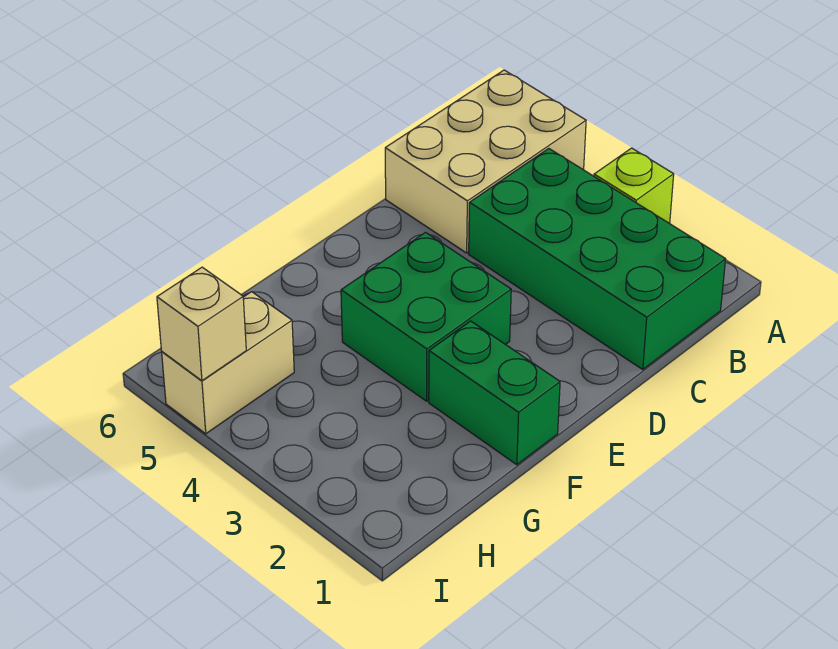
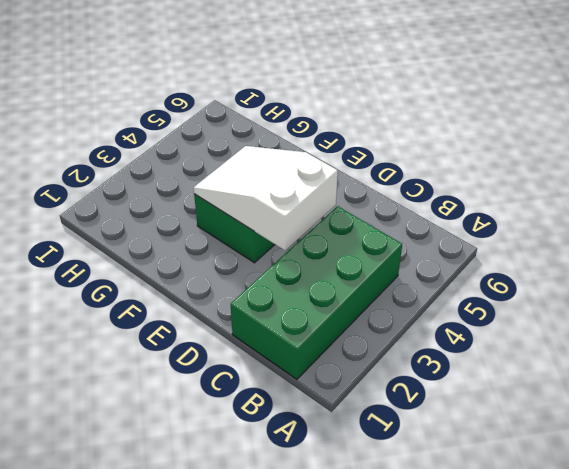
white 2x3 slope [194,146,338,250] -> none
none -> lime 1x1 brick [594,148,674,223]
none -> tan 2x3 brick [385,70,586,253]

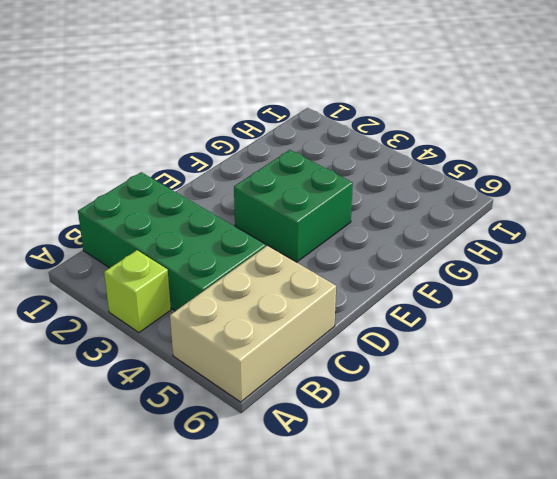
none -> green 1x2 brick [429,321,560,465]
none -> tan 1x2 brick [162,292,294,434]

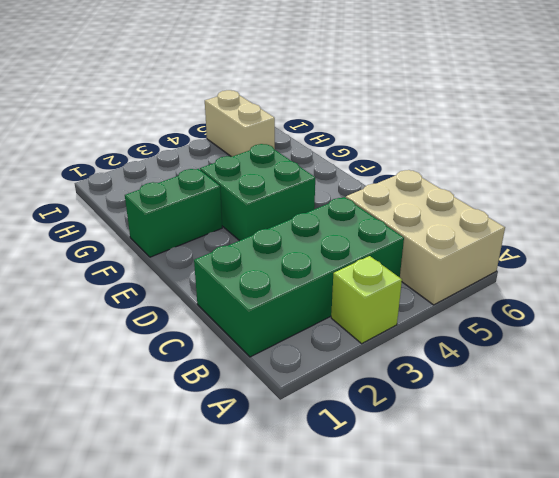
none -> tan 1x1 brick [157,267,246,381]

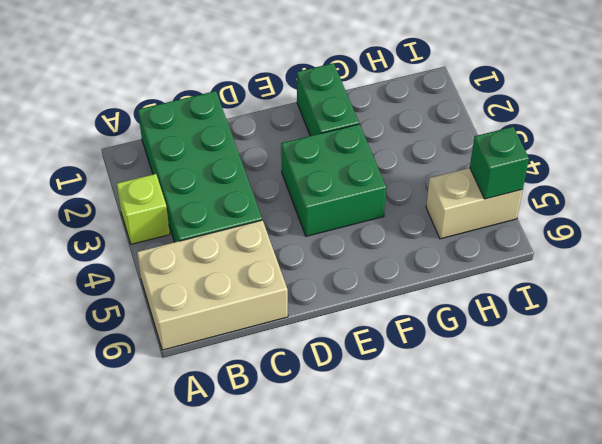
green 1x1 brick [470,127,529,199] -> tan 1x1 brick [157,267,246,381]

